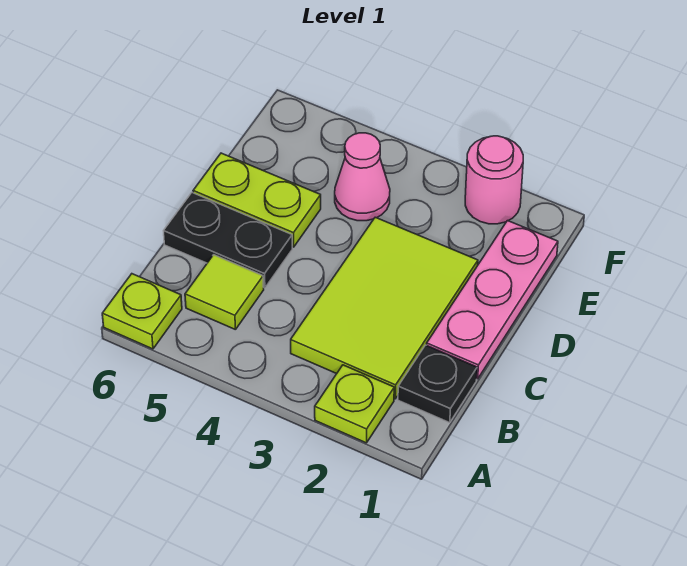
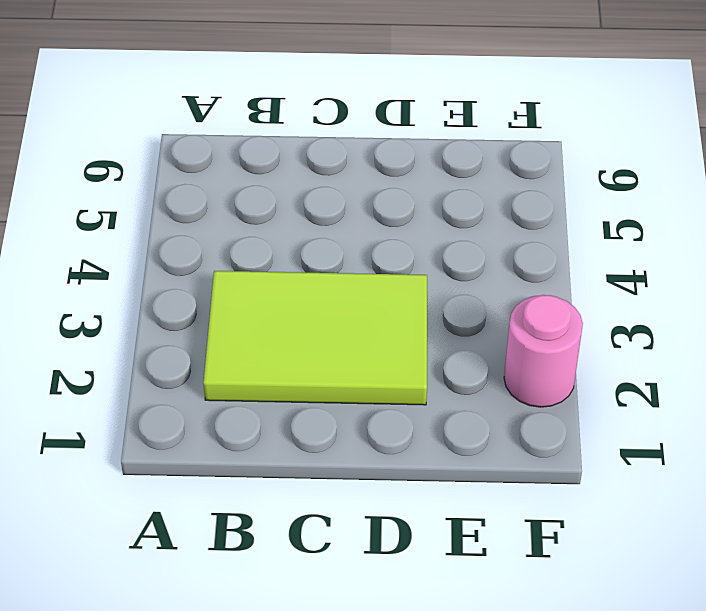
none -> lime 1x1 plate [315,365,394,443]
none -> lime 1x1 plate [102,274,182,349]

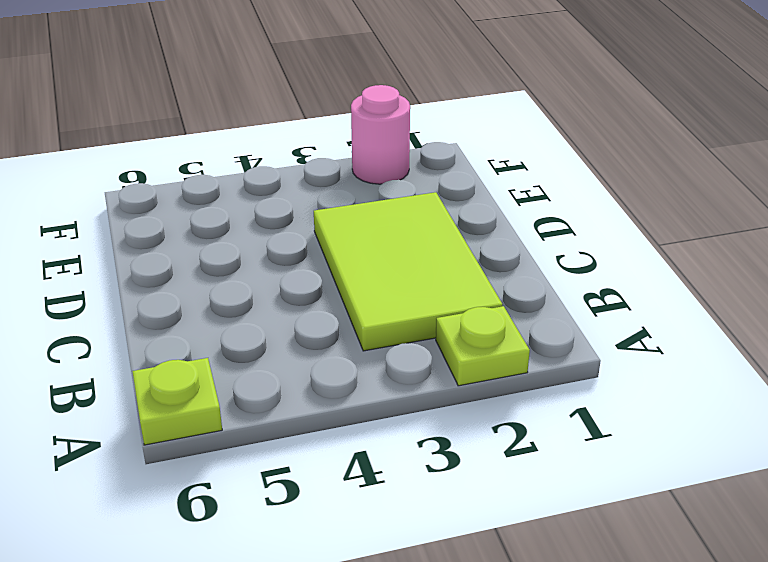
none -> black 1x1 plate [398,345,477,423]
none -> lime 1x1 tile [185,255,264,330]

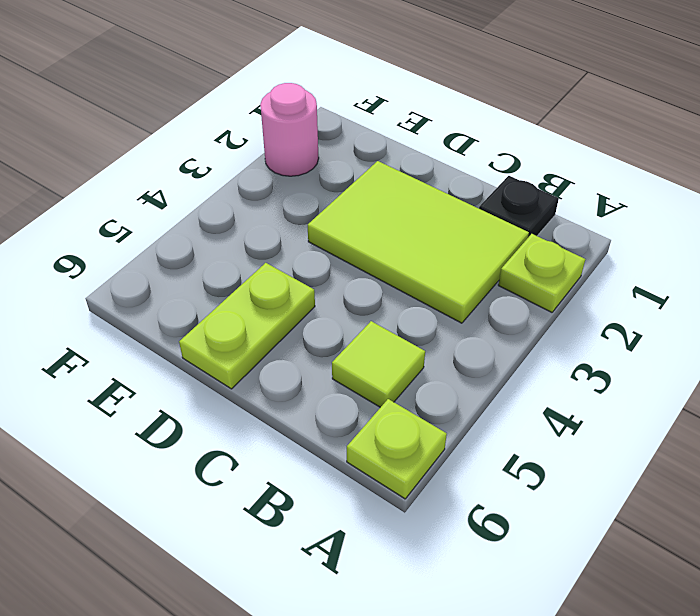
none -> pink 1x3 plate [427,221,558,379]
none -> black 1x2 plate [164,193,292,288]

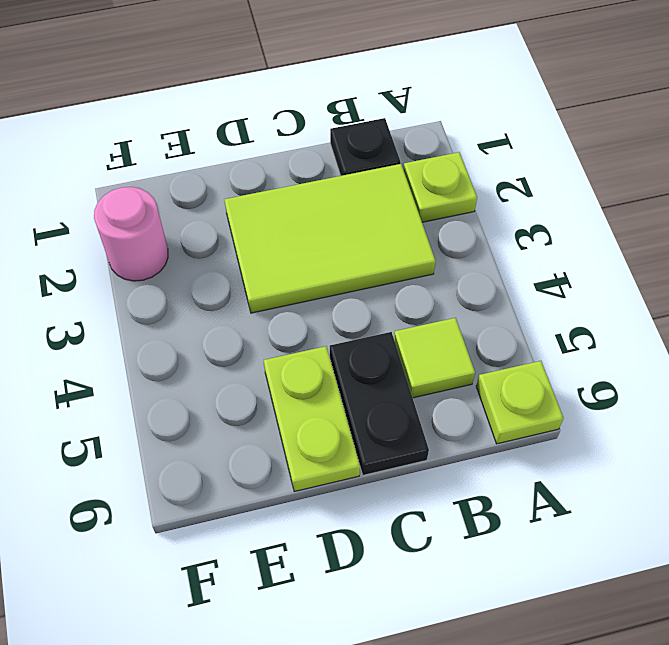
none -> pink 1x3 plate [427,221,558,379]
none -> pink 1x1 cone [335,133,390,221]

